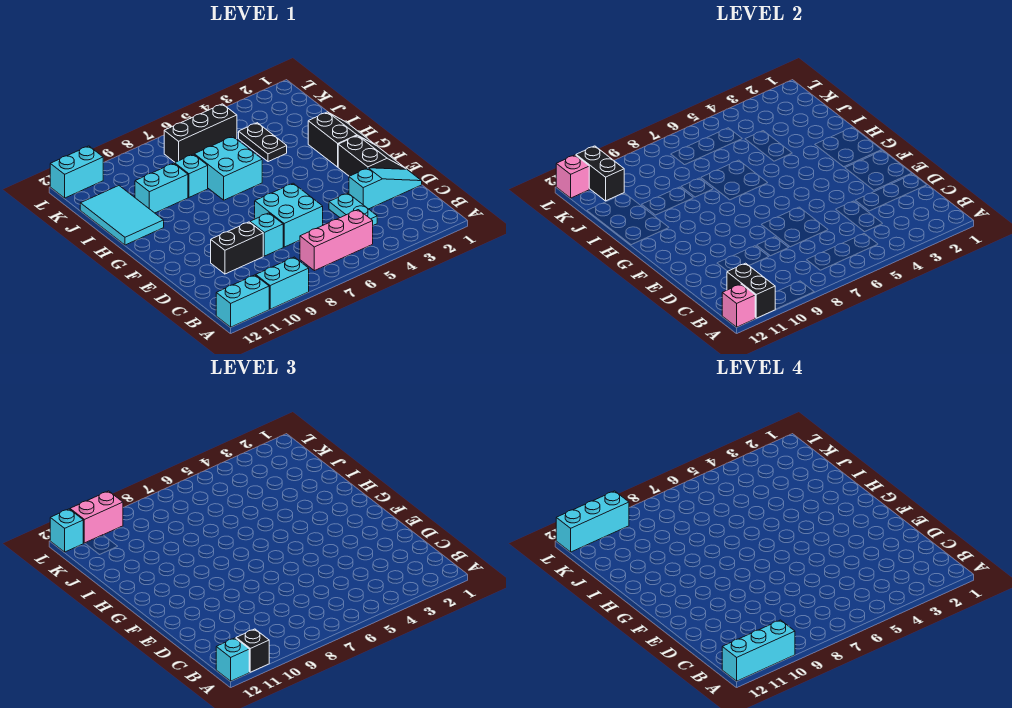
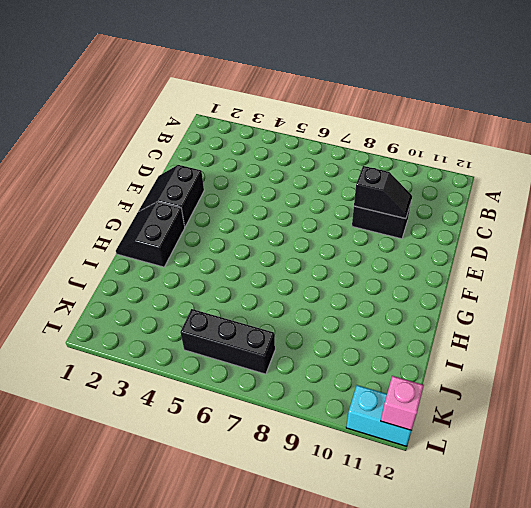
black 1x2 slope [354,166,412,219] -> none
none -> cyan 1x2 brick [256,257,309,309]
none -> cyan 1x2 brick [216,275,269,327]
none -> pink 1x3 brick [300,210,373,271]

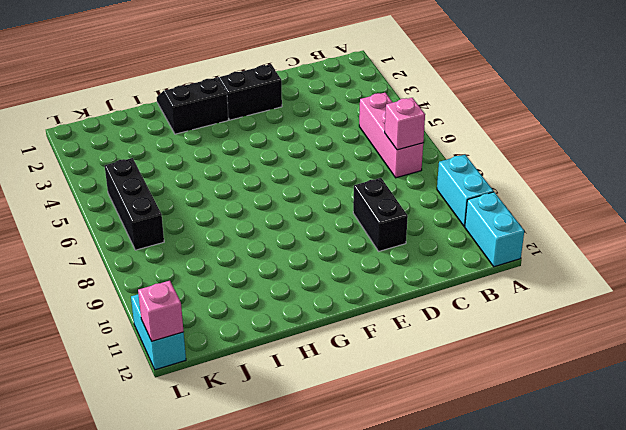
pink 1x1 brick [385,98,425,150] -> pink 1x1 brick moved to [722,284,755,327]
none -> cyan 1x2 plate [329,193,377,225]
none -> cyan 1x3 slope [349,168,422,209]
none -> cyan 2x2 brick [255,183,323,247]

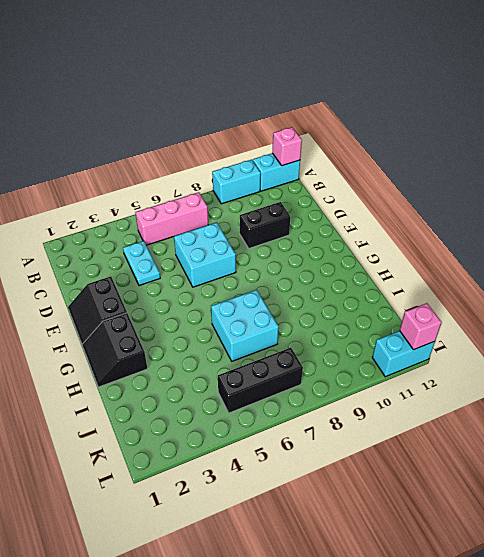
none -> cyan 1x3 slope [349,168,422,209]
none -> cyan 1x1 brick [250,213,283,256]
none -> cyan 2x3 tile [80,186,164,245]

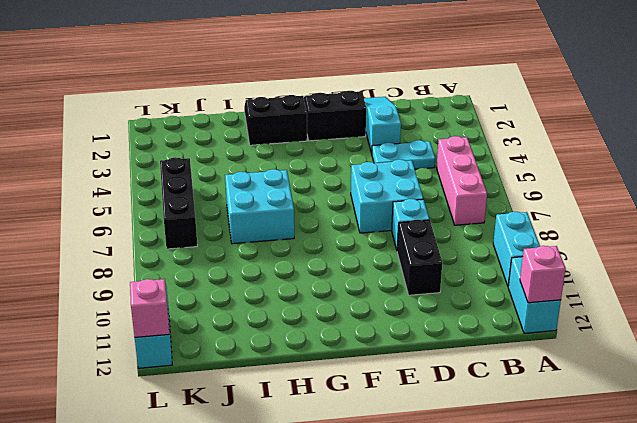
none -> cyan 2x3 tile [80,186,164,245]
none -> black 1x2 plate [239,123,287,162]
none -> cyan 1x1 brick [175,154,208,197]

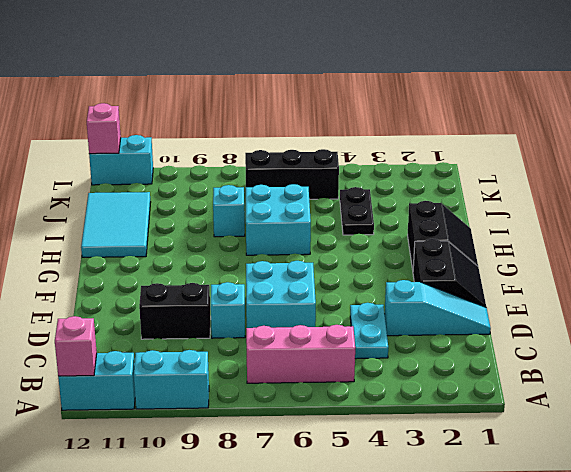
none -> cyan 1x2 brick [135,163,188,213]
none -> black 1x2 brick [727,263,775,318]
none -> black 1x2 brick [576,146,624,201]

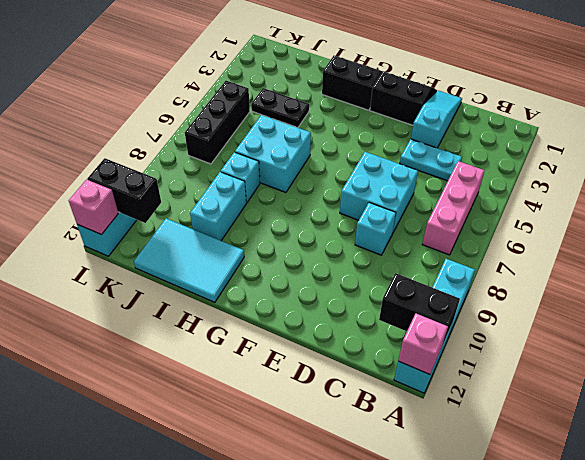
none -> black 1x2 brick [211,222,263,274]
none -> black 1x1 brick [236,629,269,672]
none -> cyan 1x1 brick [216,638,249,681]

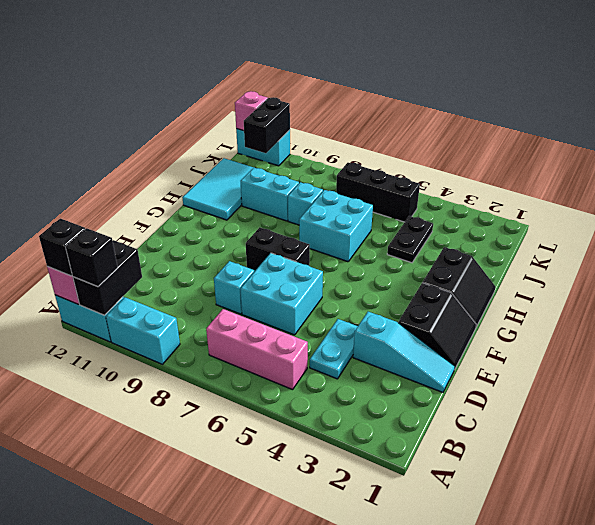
black 1x1 brick [39,219,85,276] -> cyan 1x1 brick [216,638,249,681]
black 1x2 brick [246,227,310,272] -> black 1x2 brick moved to [211,222,263,274]
none -> pink 1x2 brick [70,491,123,543]
none -> cyan 1x1 brick [50,509,83,552]
none -> cyan 1x3 brick [722,620,795,681]

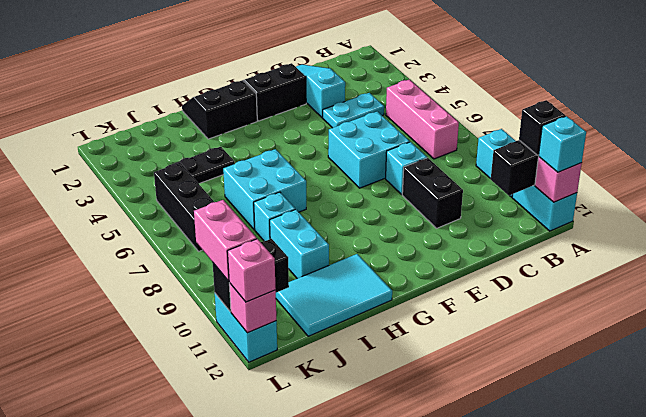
pink 1x1 brick [227,239,276,302] -> cyan 1x1 brick [50,509,83,552]
none -> cyan 1x3 brick [722,620,795,681]
none -> cyan 1x3 brick [556,491,629,552]

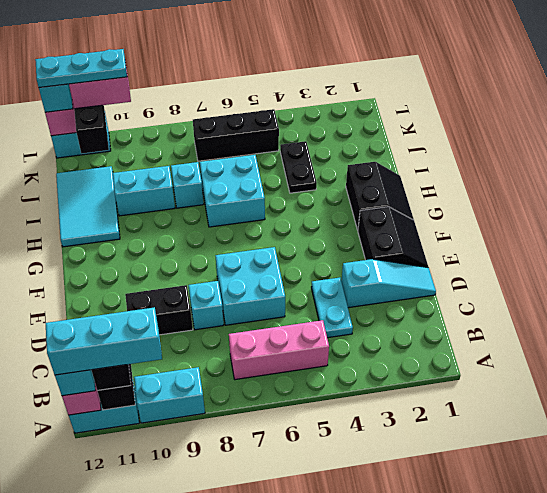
cyan 1x3 plate [35,49,127,88] -> cyan 1x3 brick [556,491,629,552]

